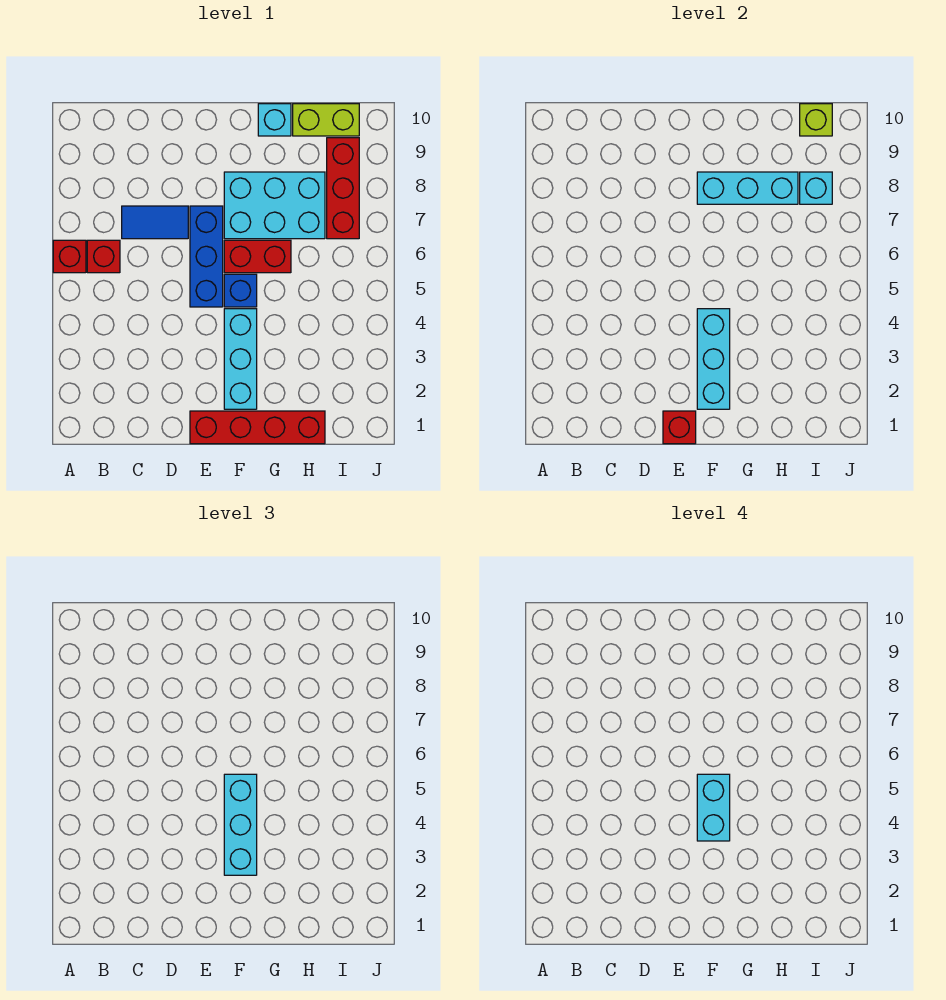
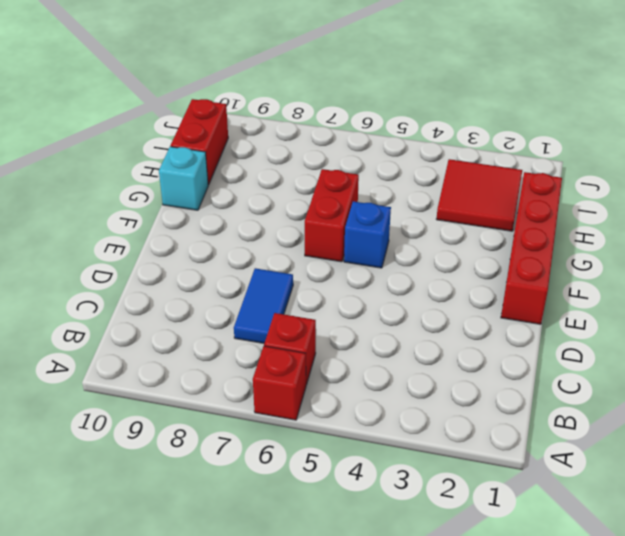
red 2x2 tile [437,159,522,231] -> none
red 1x2 brick [170,99,228,185] -> lime 1x2 brick [293,104,359,136]
none -> blue 1x3 brick [190,206,223,307]
none -> cyan 1x3 brick [224,309,257,409]
none -> cyan 2x3 brick [224,172,325,239]

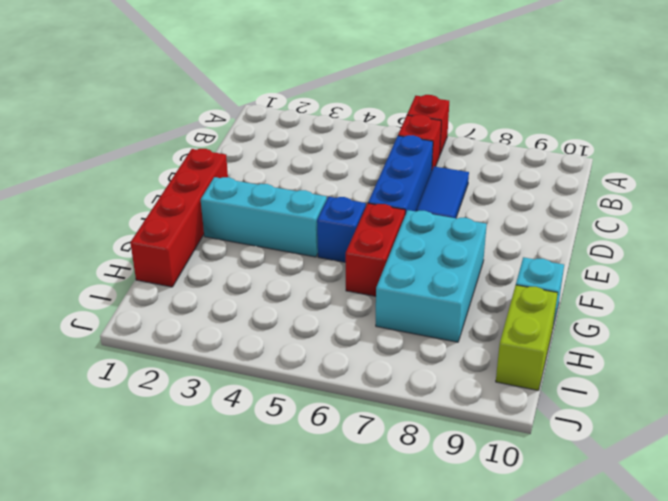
blue 1x3 brick [368,135,433,214] -> blue 1x3 brick turned to [190,206,223,307]
none -> red 1x3 brick [327,138,359,239]
none -> red 1x1 brick [663,411,696,444]
none -> cyan 1x3 brick [697,309,730,409]

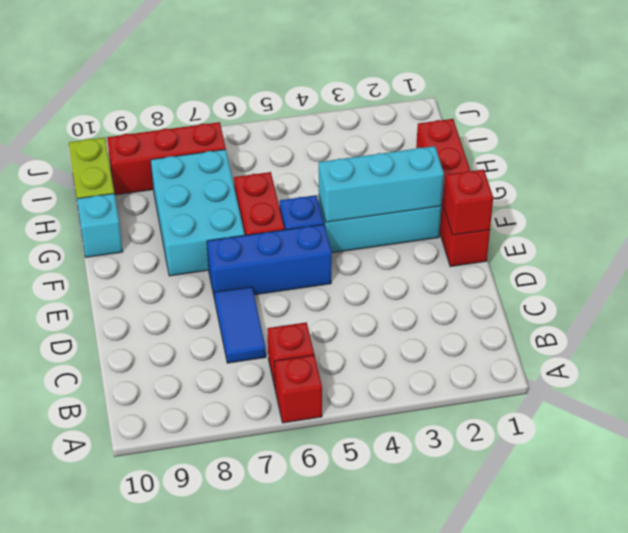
none -> cyan 1x3 brick [697,172,798,204]
none -> cyan 1x1 brick [800,172,832,204]
none -> lime 1x1 brick [800,104,832,136]

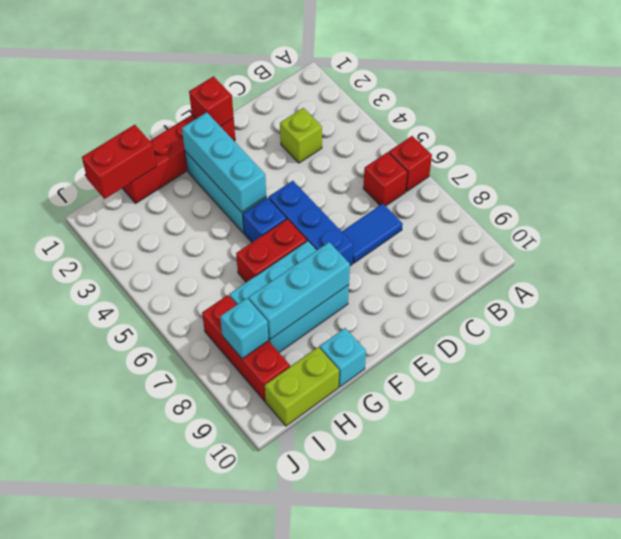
lime 1x1 brick [280,108,322,163] -> lime 1x1 brick moved to [800,104,832,136]
red 1x2 brick [82,125,157,199] -> none
none -> cyan 1x3 brick [224,774,257,875]
none -> cyan 1x2 brick [697,774,730,841]

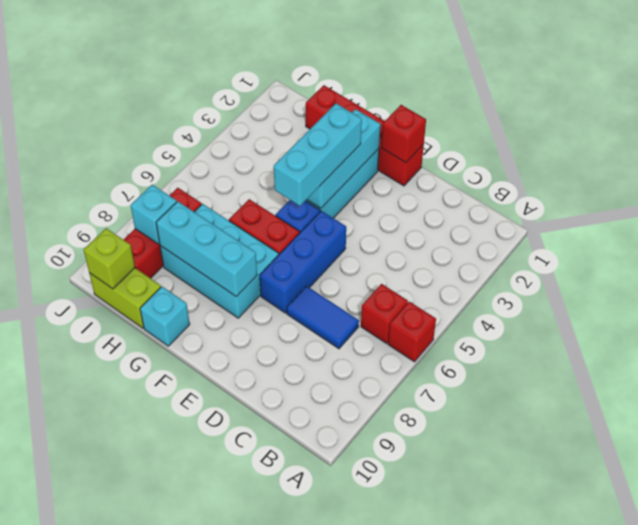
none -> cyan 1x2 brick [697,774,730,841]

